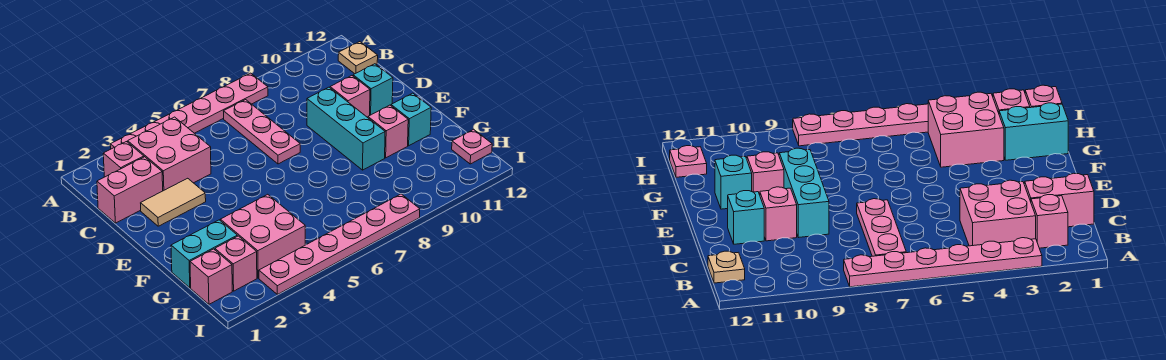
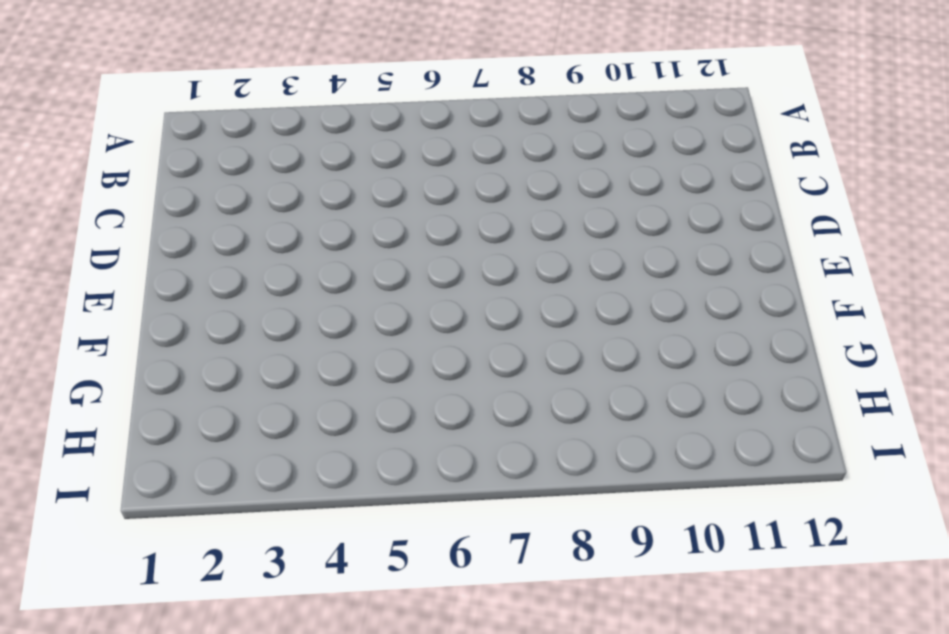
none -> pink 1x6 plate [110,73,268,149]
none -> pink 1x1 brick [103,142,144,177]
none -> pink 2x2 brick [128,117,211,191]

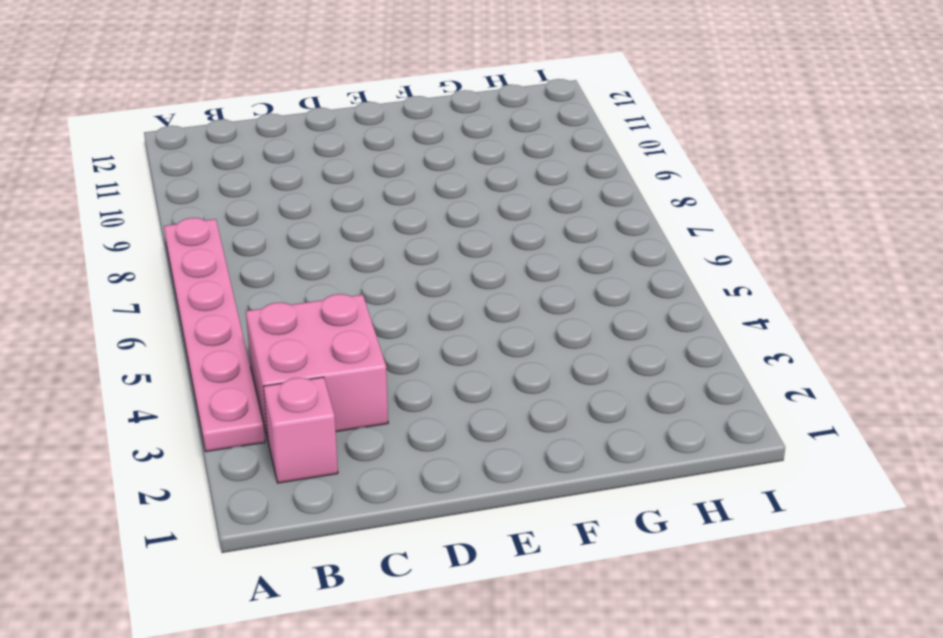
none -> pink 1x3 plate [224,100,300,164]
none -> tan 1x1 plate [338,42,378,74]
none -> pink 1x2 brick [97,157,163,223]

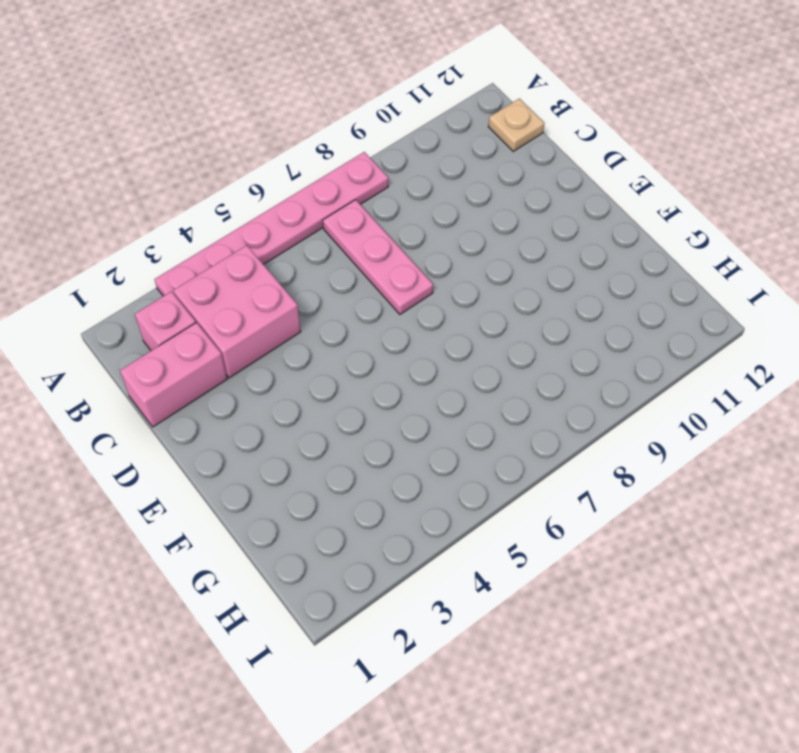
none -> tan 1x2 tile [141,178,206,226]
none -> cyan 1x3 brick [307,87,385,170]
none -> pink 1x1 brick [330,76,370,118]

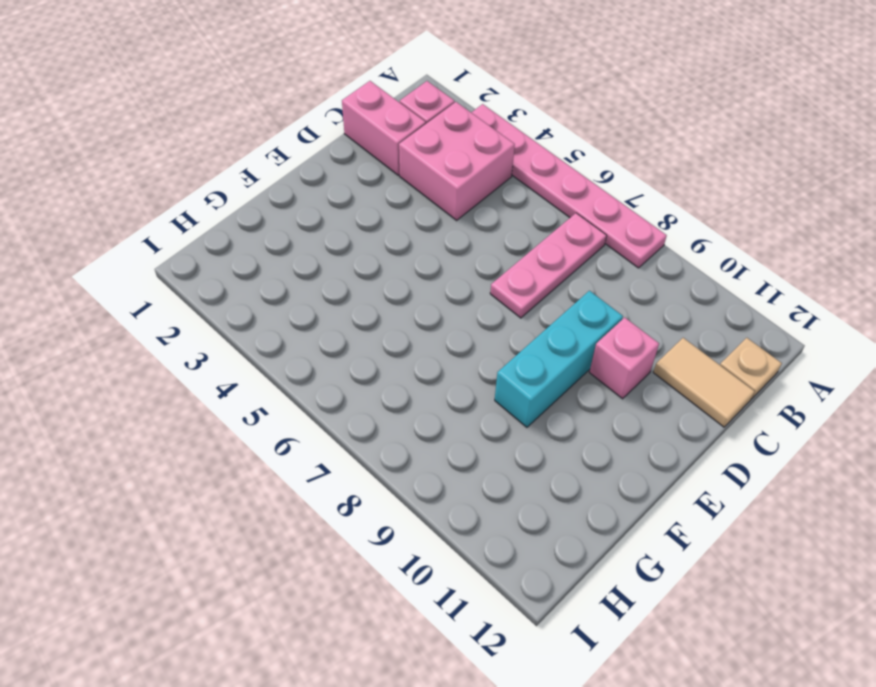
tan 1x2 tile [653,338,755,427] -> tan 1x2 tile moved to [141,178,206,226]
none -> cyan 1x1 brick [353,64,393,115]
none -> pink 1x1 brick [368,105,408,158]
none -> cyan 1x1 brick [391,93,431,146]

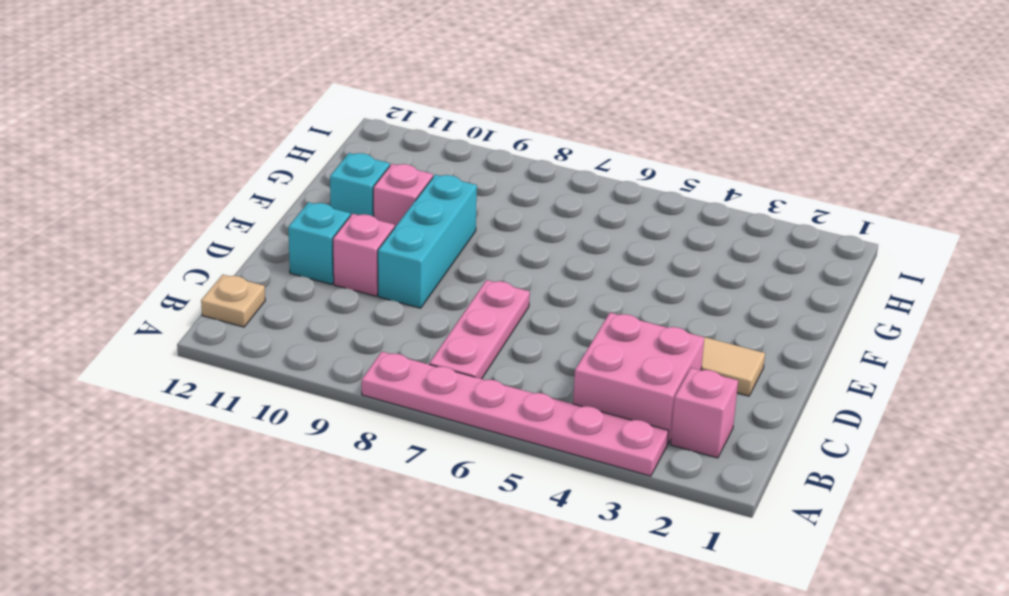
none -> pink 1x2 brick [97,157,163,223]
none -> cyan 1x2 brick [171,220,237,288]
none -> pink 2x2 brick [220,194,305,278]

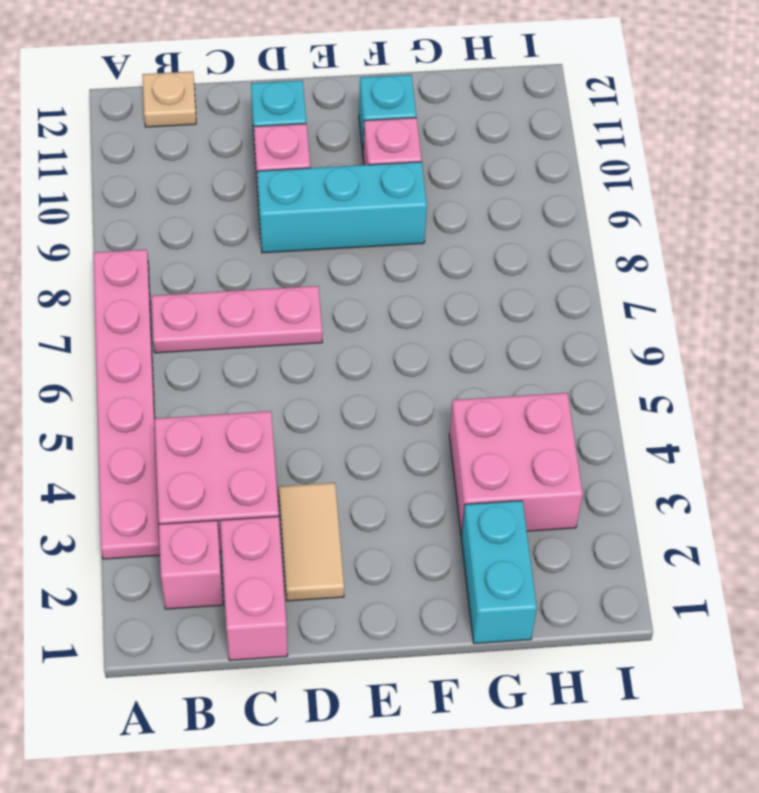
none -> pink 1x1 brick [190,249,232,304]
none -> pink 1x1 brick [215,236,257,291]
none -> pink 1x1 plate [452,129,492,164]

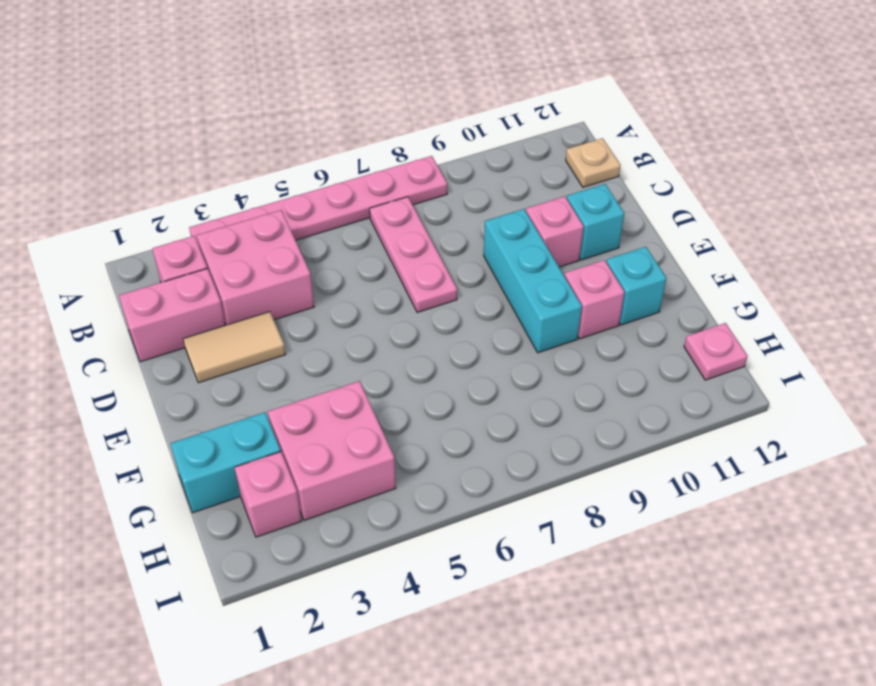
none -> pink 1x1 brick [190,249,232,304]
none -> pink 1x6 plate [259,194,420,294]

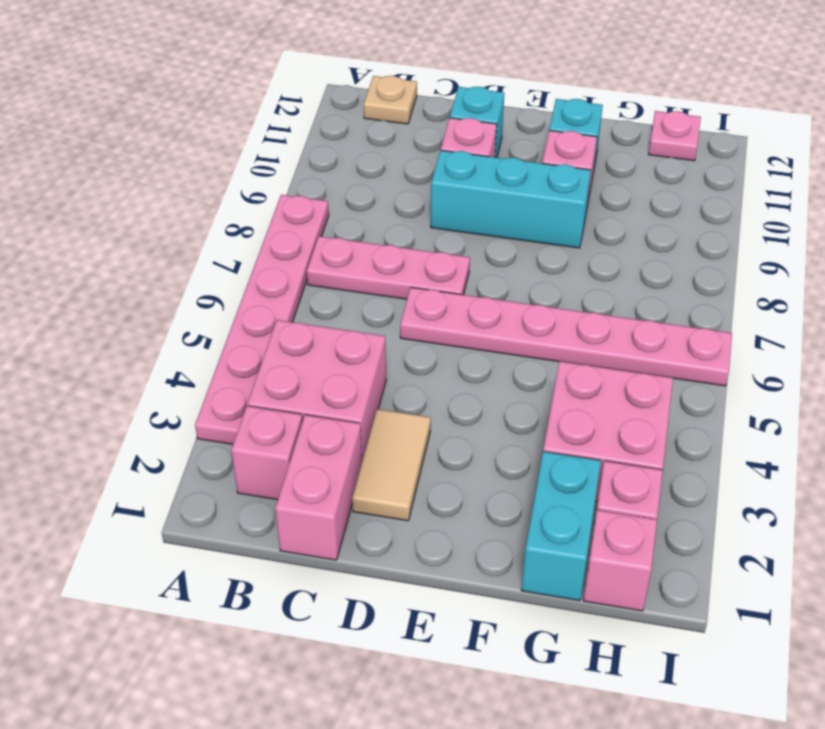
pink 1x6 plate [400,287,732,386] -> pink 1x6 plate turned to [259,194,420,294]

